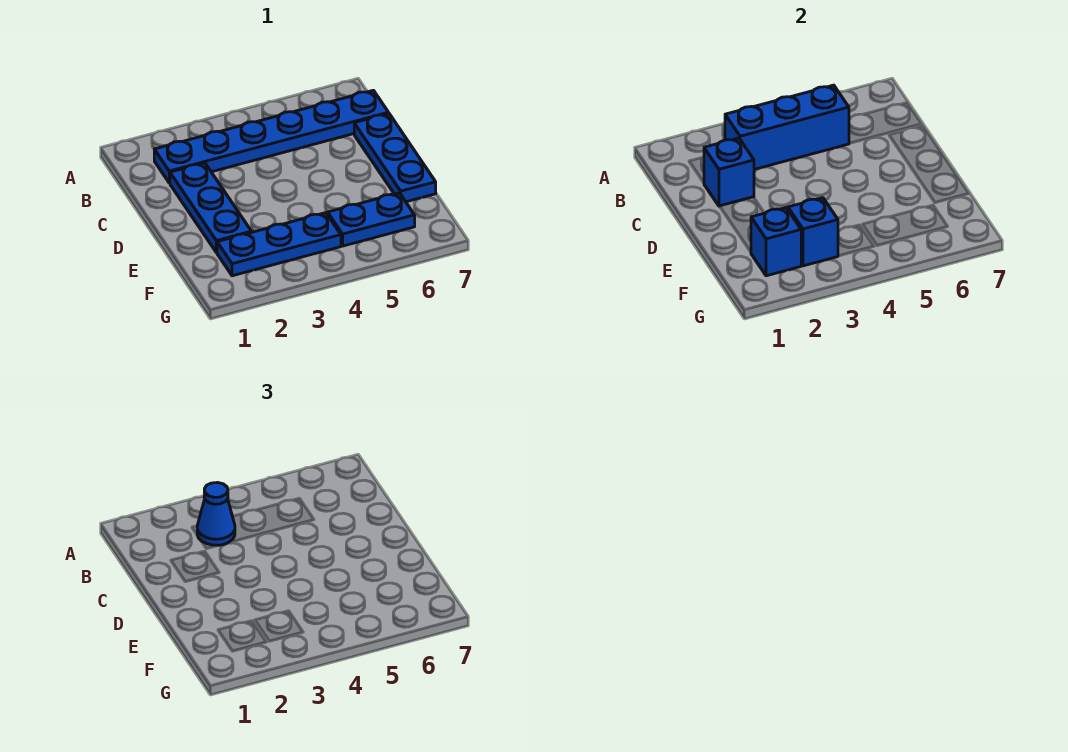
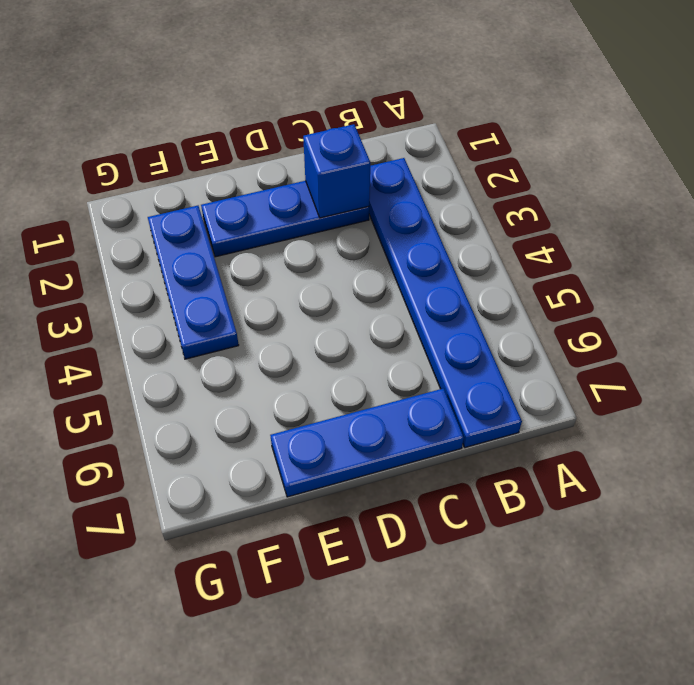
none -> blue 1x2 plate [328,193,415,246]
none -> blue 1x3 brick [725,85,849,169]

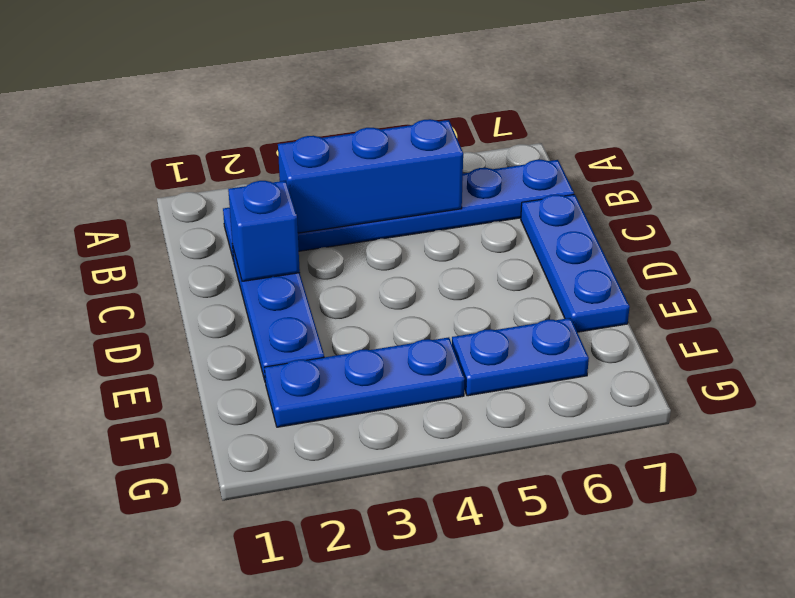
none -> blue 1x1 brick [751,208,801,276]
none -> blue 1x1 brick [788,198,838,266]

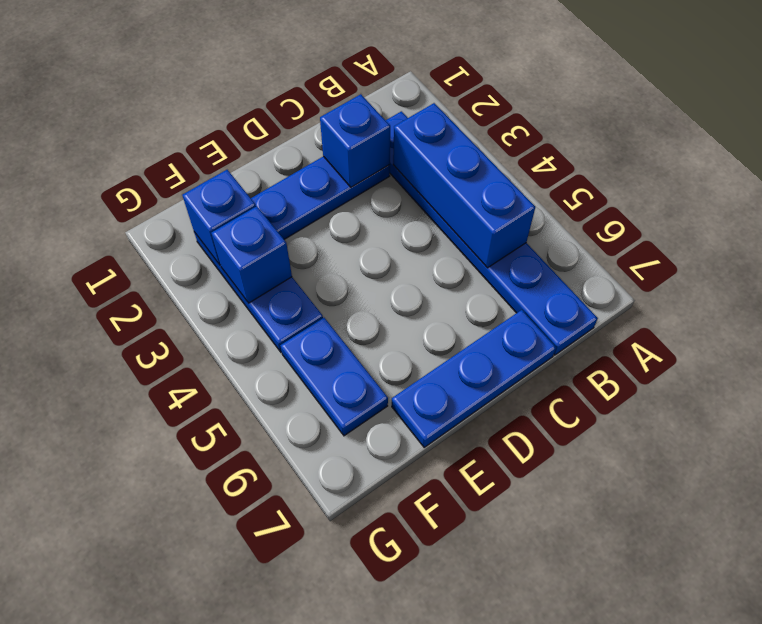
none -> blue 1x1 cone [197,483,235,546]

